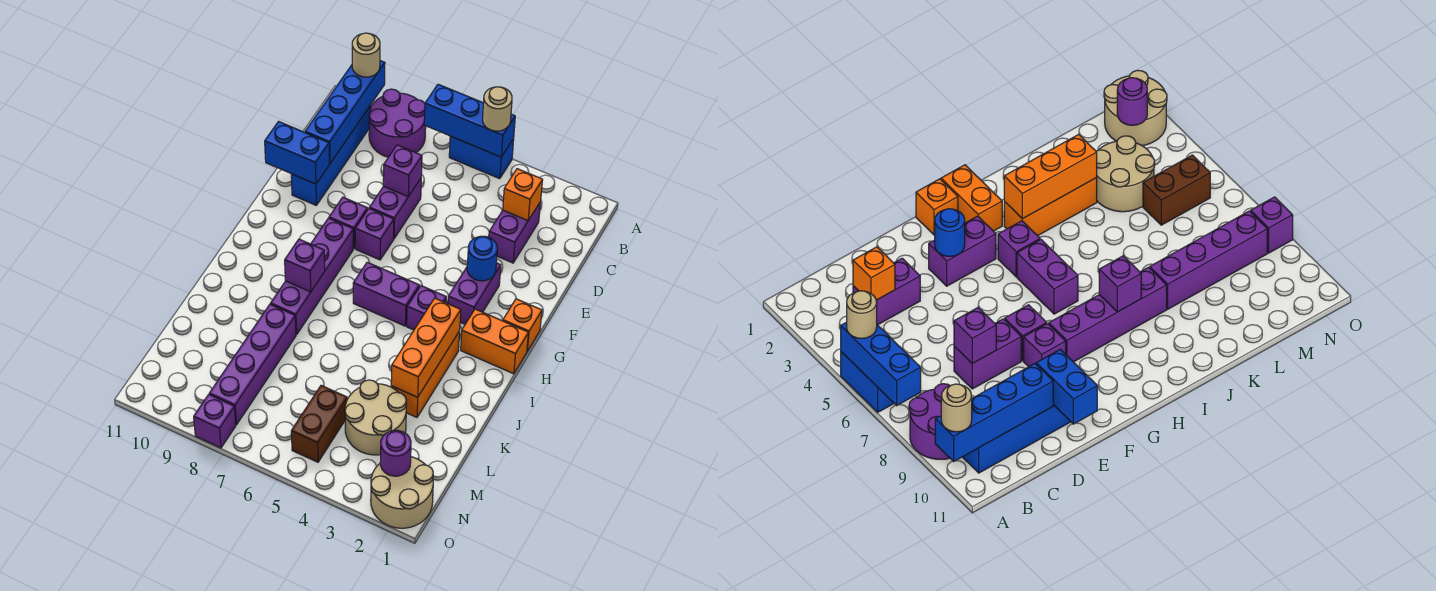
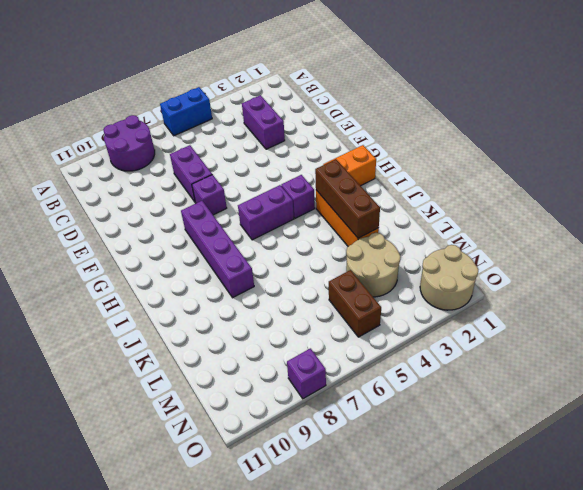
brown 1x3 brick [315,159,380,238] -> orange 1x3 brick [391,298,461,397]
none -> blue 1x4 brick [291,105,371,205]
none -> purple 1x2 brick [448,263,501,324]
none -> purple 1x1 brick [329,197,368,249]
none -> orange 1x1 brick [503,299,542,351]

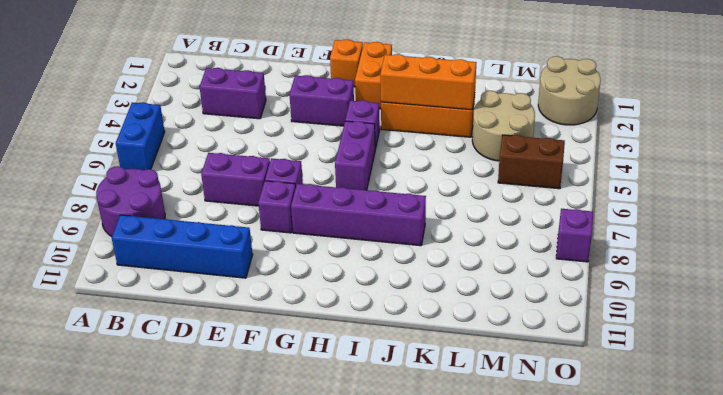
none -> purple 1x4 brick [209,304,296,425]
none -> blue 1x3 brick [424,84,515,157]
none -> blue 1x4 brick [305,61,385,163]
none -> orange 1x1 brick [503,169,543,221]

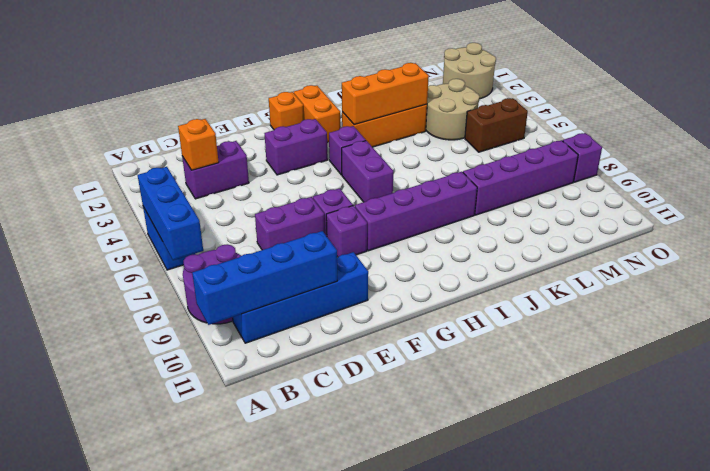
none -> purple 1x1 brick [383,145,422,196]
none -> blue 1x2 brick [265,122,329,184]
none -> blue 1x1 round brick [467,236,497,281]
none -> purple 1x1 brick [285,239,325,292]

